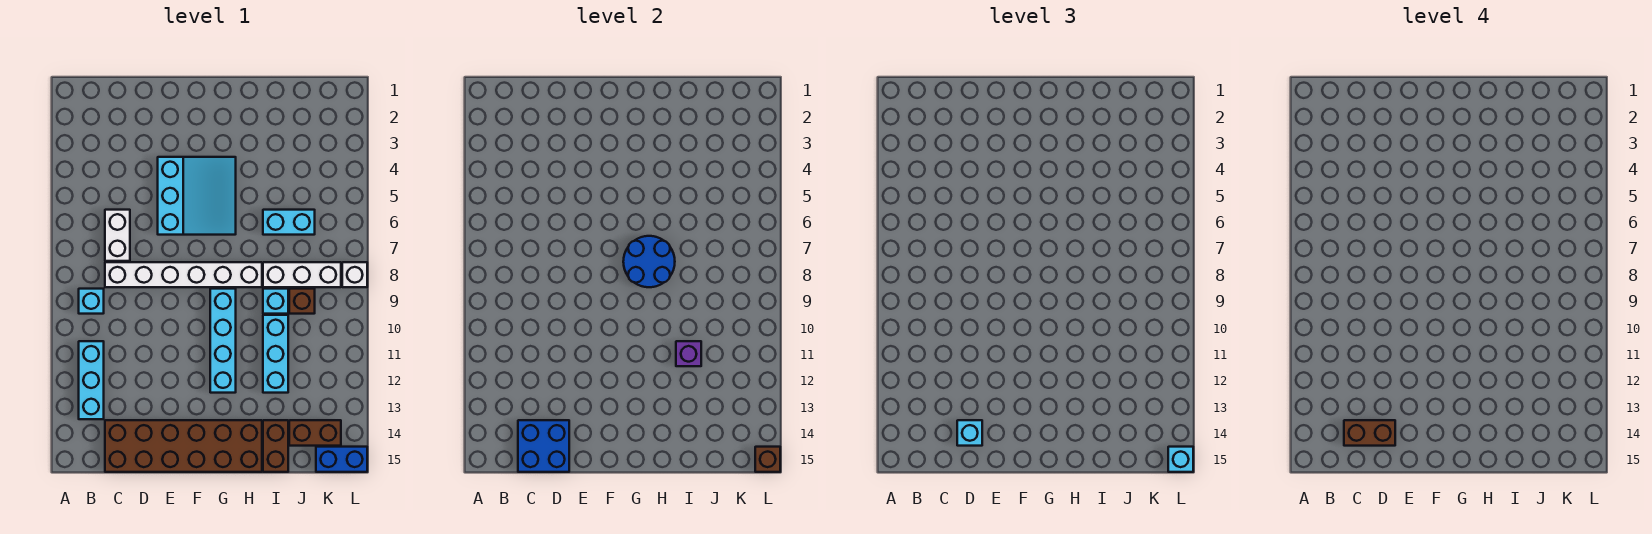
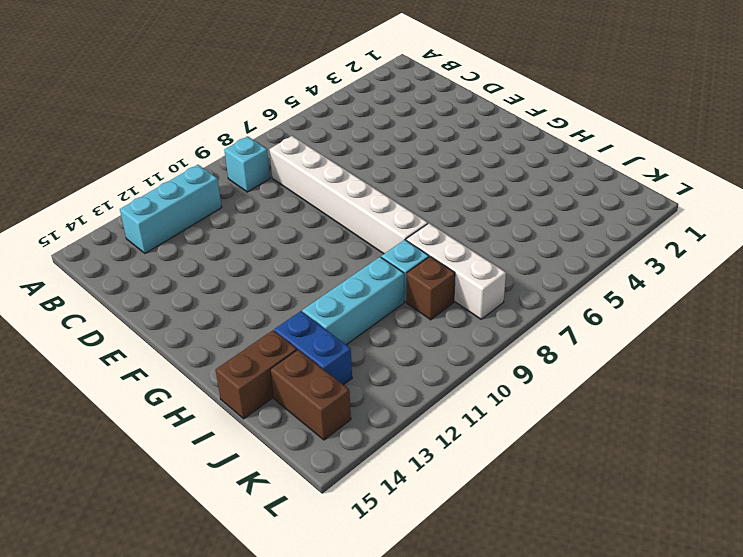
blue 1x2 brick [274,311,352,385] -> blue 1x2 brick moved to [316,447,367,472]
none -> white 1x2 brick [105,210,130,261]
none -> brown 2x6 brick [105,420,262,472]
none -> cyan 3x3 slope [158,157,236,235]

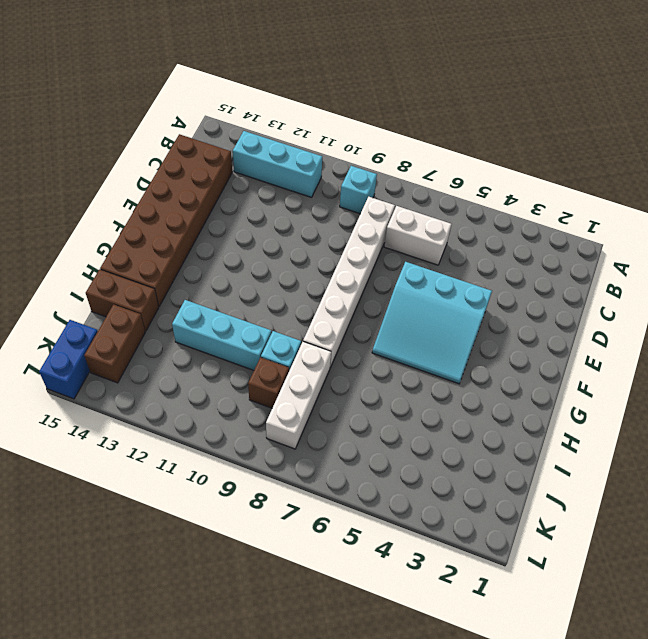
none -> cyan 1x4 brick [210,289,236,393]
none -> cyan 1x2 brick [263,210,315,235]
none -> white 1x1 brick [342,262,367,287]

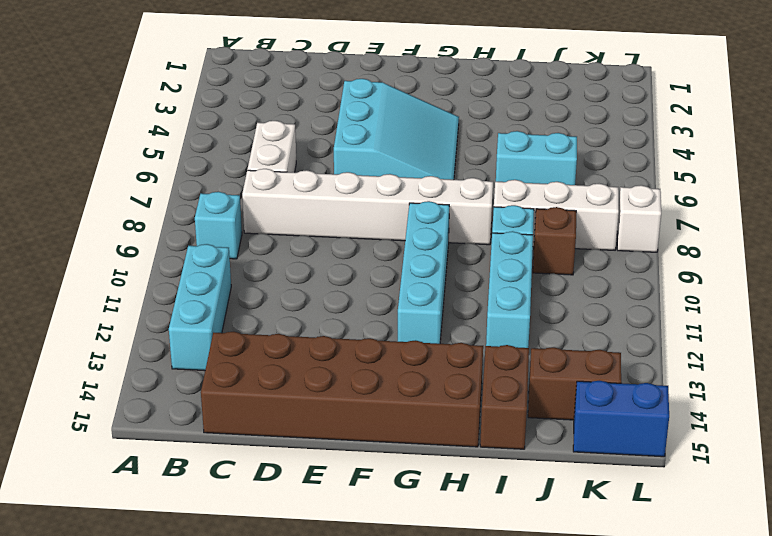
none -> blue 2x2 brick [518,420,569,472]
none -> blue 2x2 round brick [623,236,675,287]
none -> purple 1x1 brick [676,341,701,366]

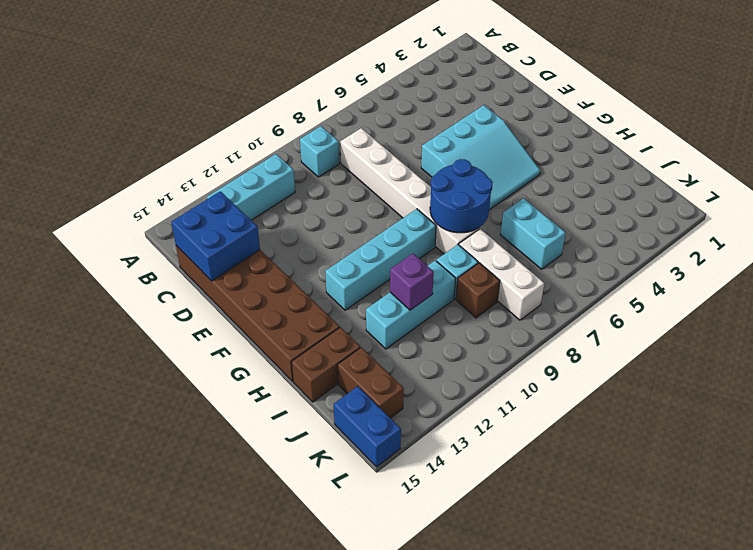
none -> white 1x2 brick [105,210,130,261]
none -> white 1x1 brick [342,262,367,287]
none -> brown 1x1 brick [755,447,780,472]

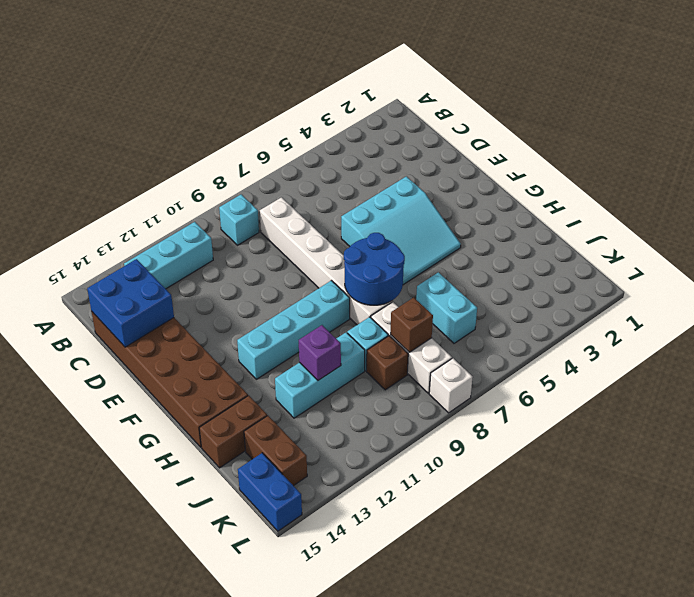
brown 1x1 brick [390,297,433,352] -> brown 1x1 brick moved to [755,447,780,472]
none -> white 1x2 brick [105,210,130,261]
none -> cyan 1x1 brick [957,420,982,446]
none -> cyan 1x1 brick [1168,447,1193,472]

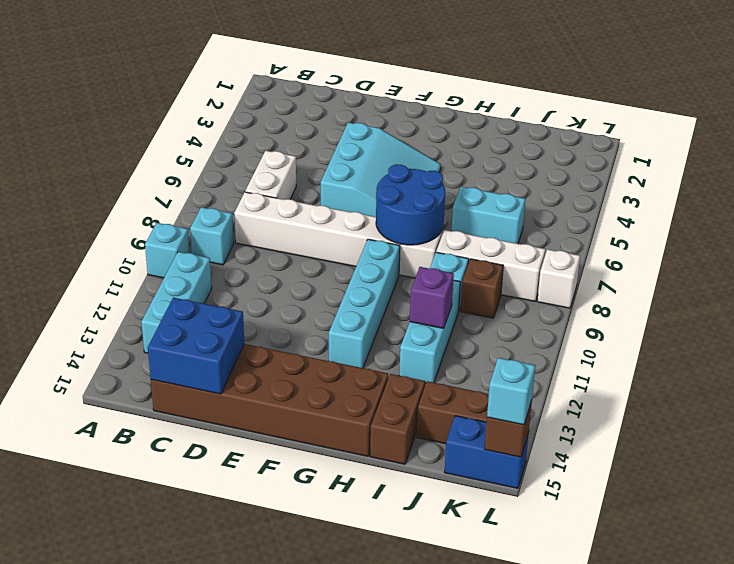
cyan 1x1 brick [145,223,190,278] -> cyan 1x1 brick moved to [957,420,982,446]
none -> brown 1x2 brick [1344,420,1395,446]

